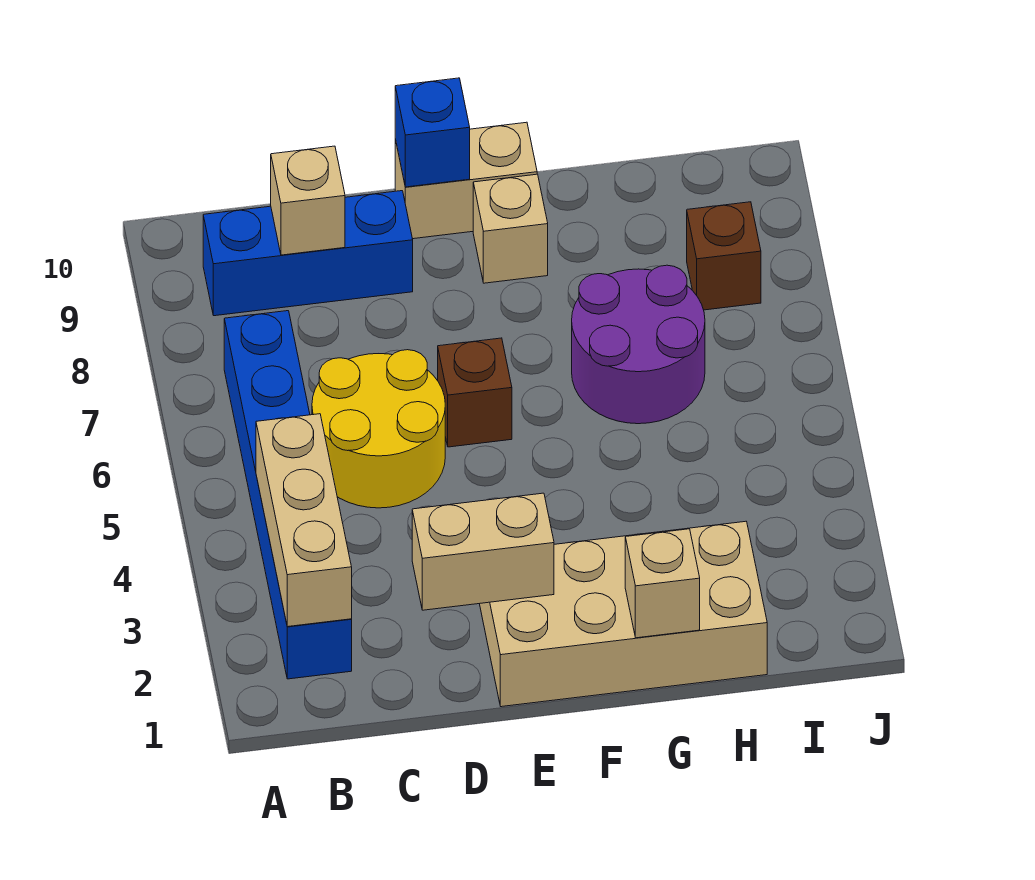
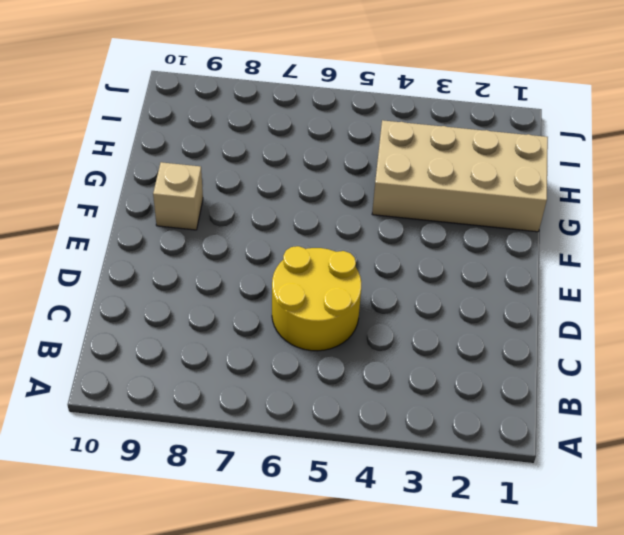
tan 2x4 brick [372,120,548,232] -> tan 2x4 brick turned to [480,521,767,707]
none -> blue 1x6 brick [224,311,352,679]
none -> blue 1x3 brick [203,191,413,316]
none -> brown 1x1 brick [438,338,512,447]

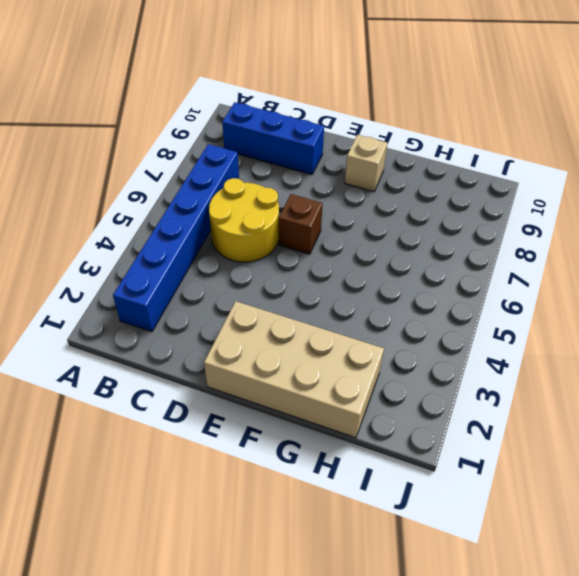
none -> tan 1x2 brick [395,122,537,239]
none -> purple 2x2 round brick [572,265,705,424]
none -> brown 1x1 brick [687,202,761,310]

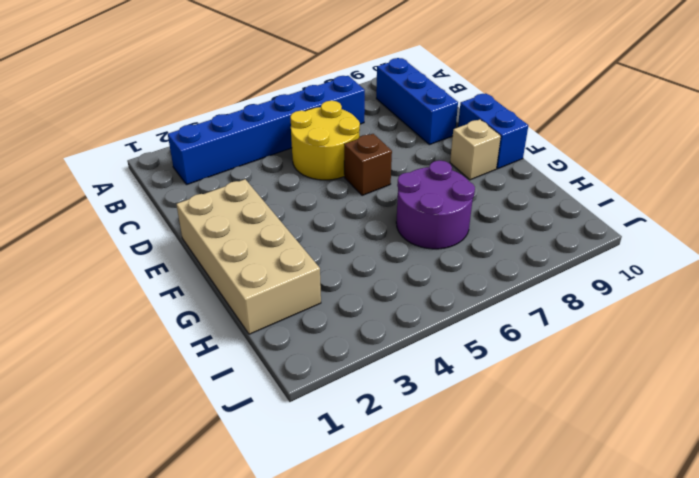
blue 1x2 brick [458,93,528,169] -> tan 1x2 brick [395,122,537,239]
none -> brown 1x1 brick [687,202,761,310]
none -> tan 1x3 brick [256,414,352,627]
none -> tan 1x1 brick [271,146,345,255]

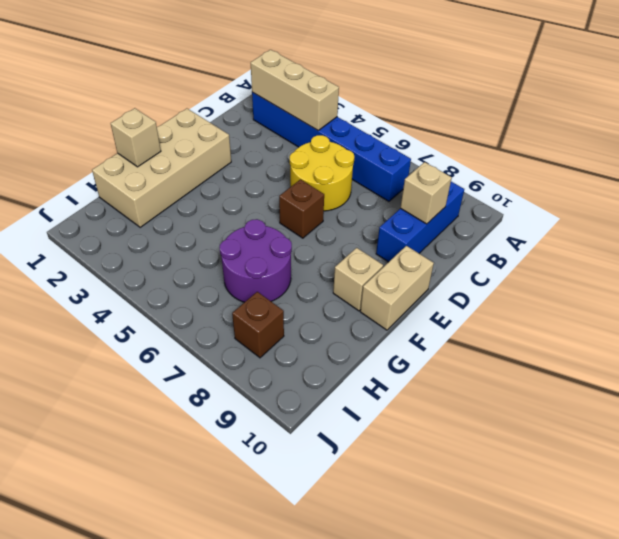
none -> tan 1x2 brick [412,493,554,610]
none -> blue 1x1 brick [395,78,470,187]

